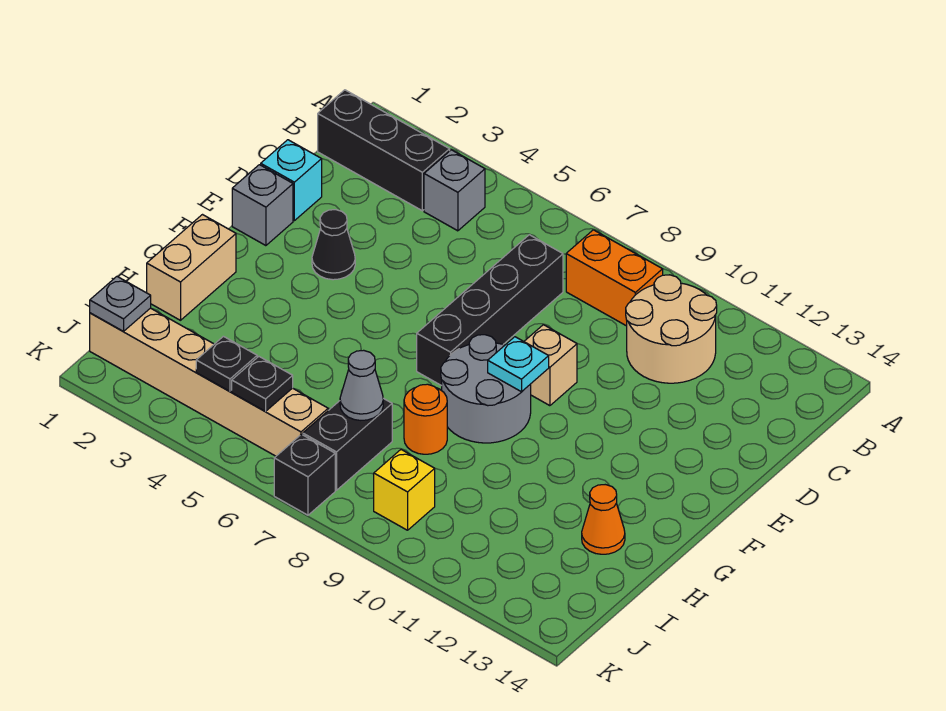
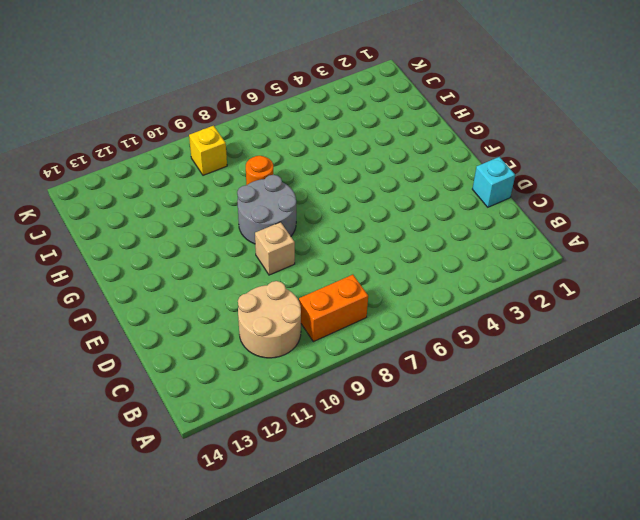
none -> black 1x3 brick [318,90,450,211]
none -> grey 1x1 brick [424,150,485,231]
none -> black 1x4 brick [417,235,563,386]

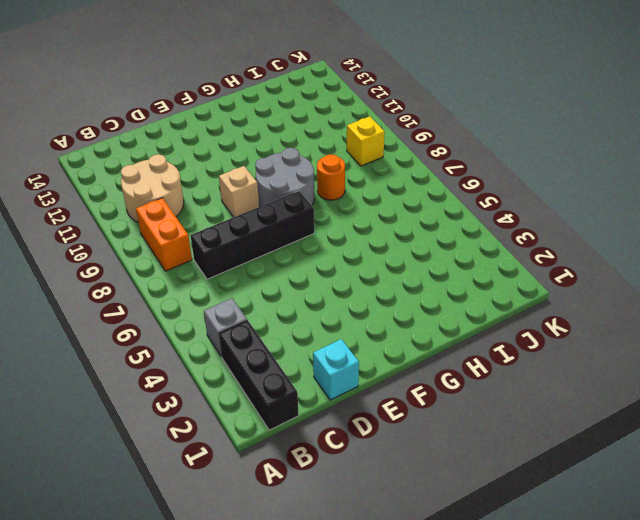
none -> grey 1x1 brick [232,165,293,246]
none -> black 1x1 cone [312,210,355,280]
none -> tan 1x2 brick [147,215,236,320]

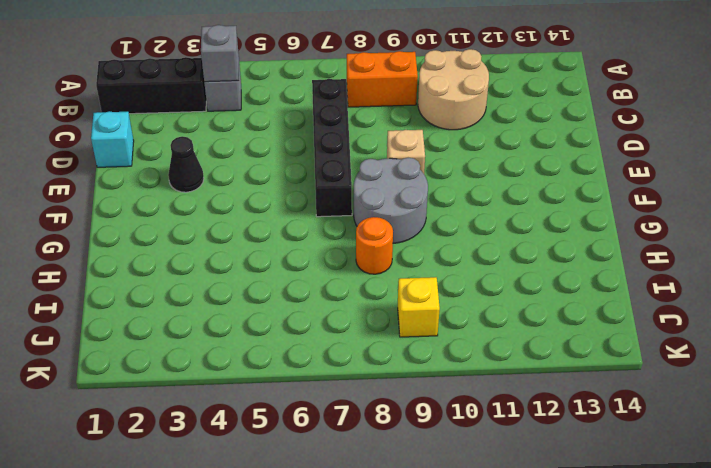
grey 1x1 brick [201,25,239,82] -> grey 1x1 brick moved to [232,165,293,246]
none -> tan 1x2 brick [147,215,236,320]
none -> orange 1x1 cone [582,485,625,554]
none -> black 1x2 brick [303,399,392,490]

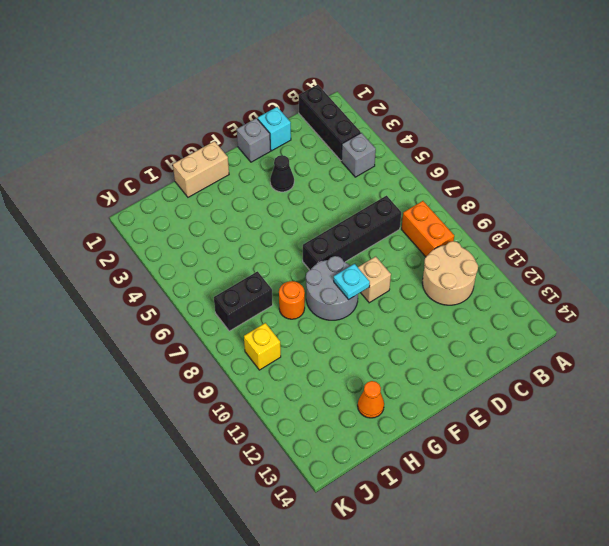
none -> tan 1x6 brick [90,308,328,456]
none -> black 1x1 brick [274,434,335,515]
none -> grey 1x1 cone [340,350,383,420]

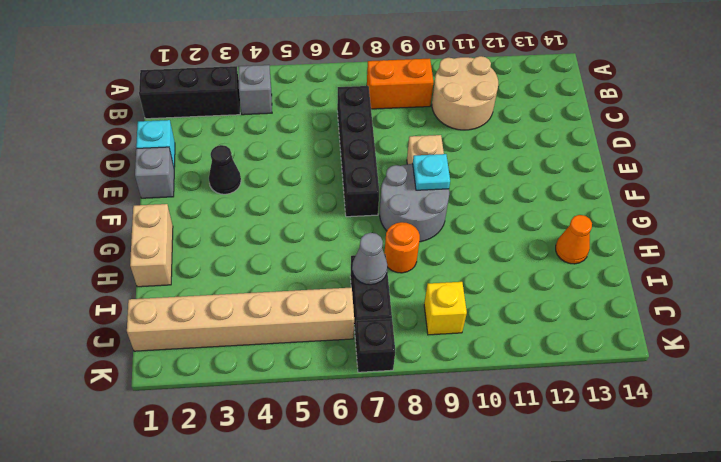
none -> grey 1x1 plate [90,277,151,331]
none -> black 1x1 plate [196,336,257,391]
none -> black 1x1 plate [232,357,293,411]

